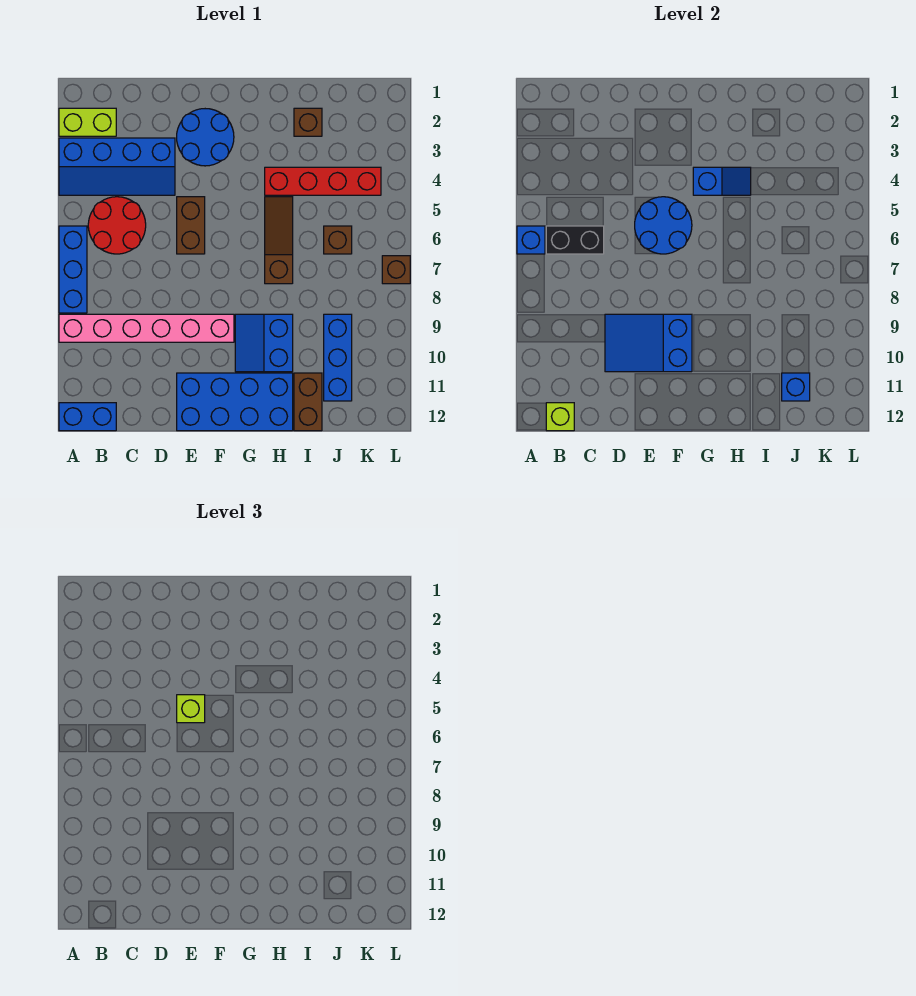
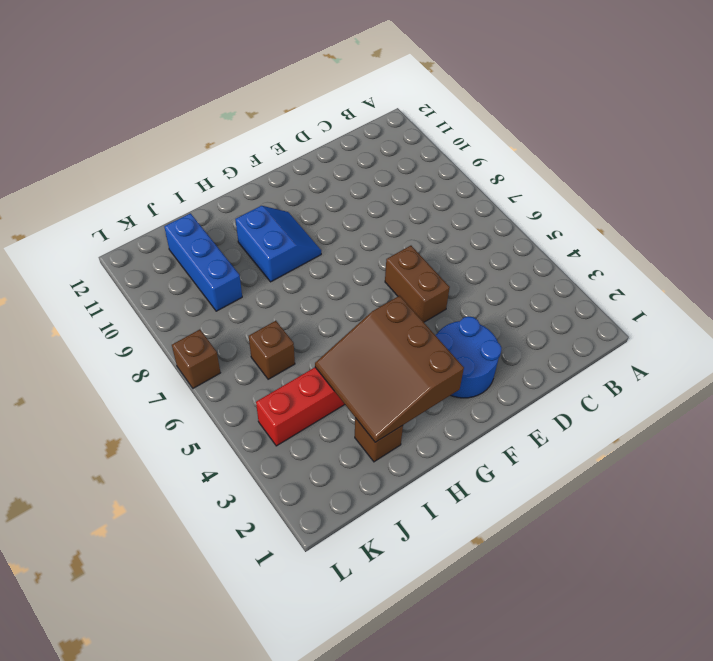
brown 3x3 slope [315,296,464,442] -> blue 1x2 slope [693,167,751,195]
none -> lime 1x2 brick [59,108,116,136]
none -> blue 2x4 slope [59,138,175,195]
none -> blue 1x3 brick [59,226,87,313]

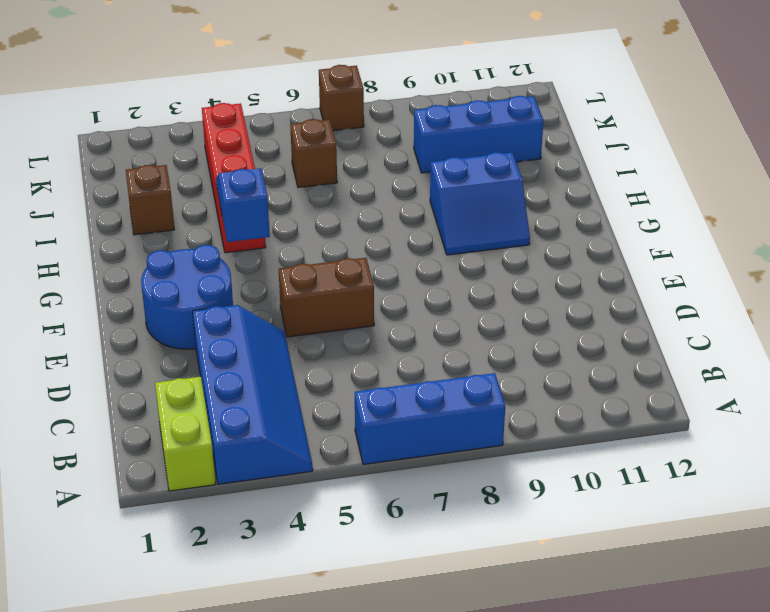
none -> pink 1x6 brick [59,314,234,342]
none -> blue 1x2 brick [59,403,116,431]
none -> red 2x2 round brick [88,197,146,254]

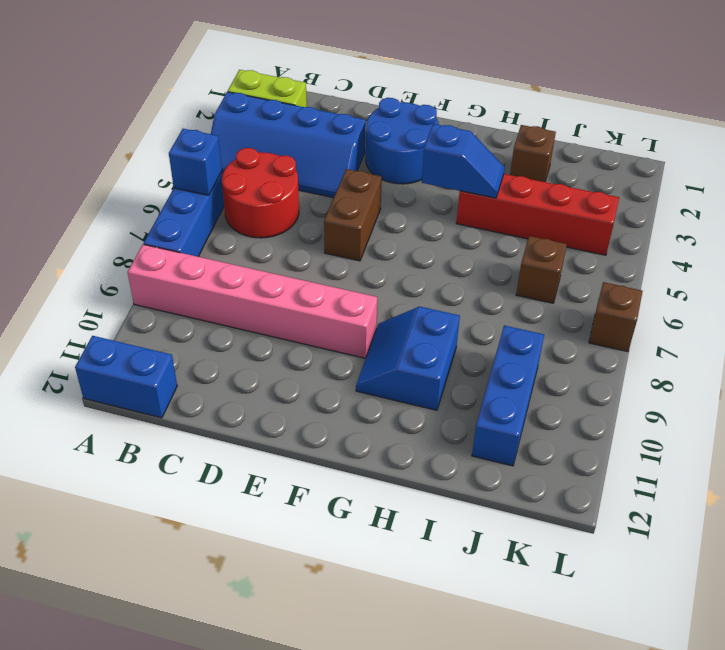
none -> blue 2x4 brick [177,373,293,431]
none -> brown 1x3 slope [265,197,293,284]
none -> brown 1x2 brick [294,373,322,431]

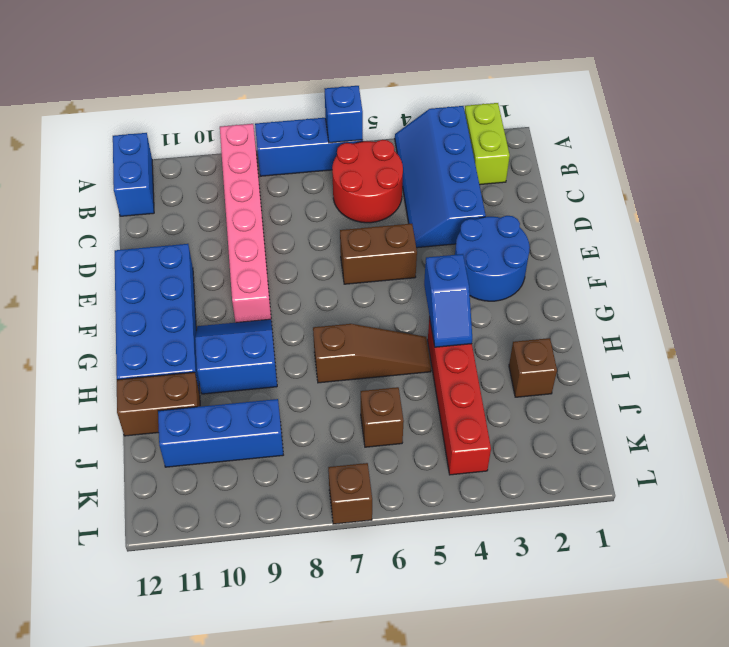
none -> black 1x2 brick [546,226,604,254]
none -> lime 1x1 brick [546,403,574,431]
none -> blue 2x3 slope [605,314,692,372]

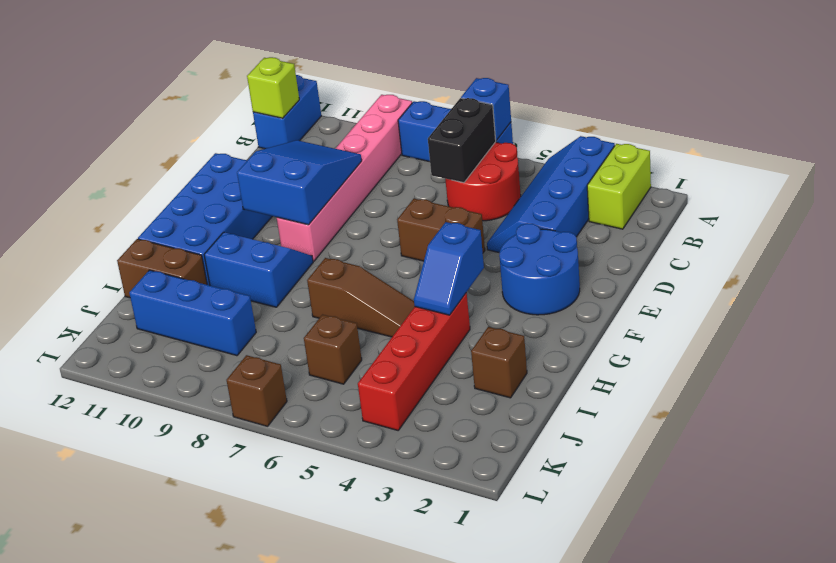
none -> blue 2x2 round brick [635,197,692,254]
none -> blue 1x1 brick [782,373,810,401]
none -> lime 1x1 brick [177,695,205,723]

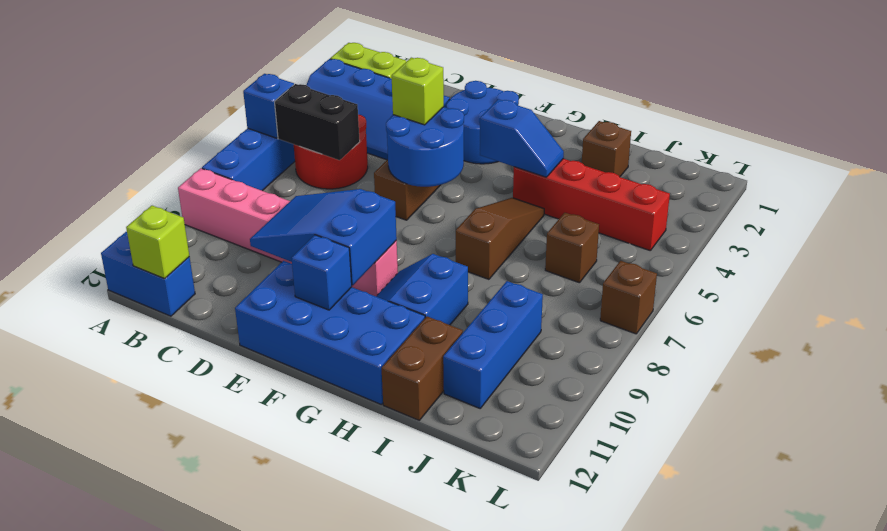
blue 1x1 brick [292,235,352,310] -> blue 1x1 brick moved to [782,373,810,401]

